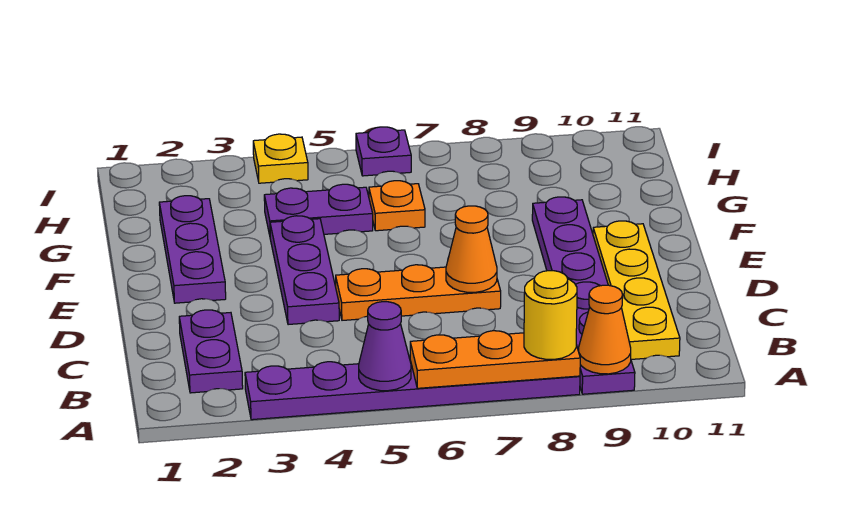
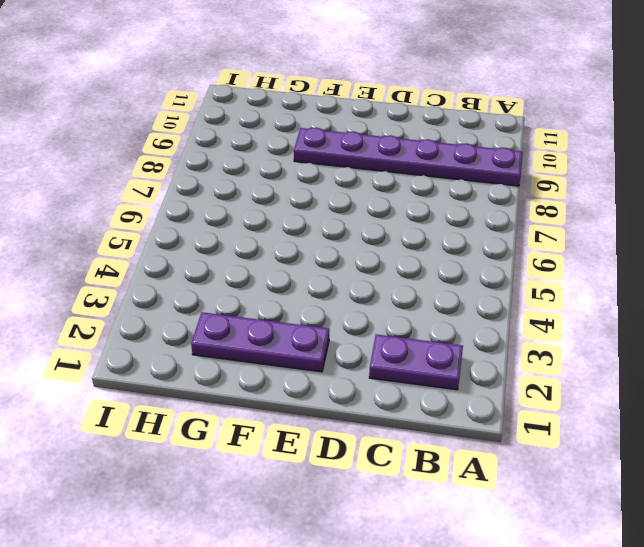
none -> purple 1x6 plate [245,360,580,420]
none -> yellow 1x4 plate [593,221,680,359]
none -> purple 1x3 plate [270,216,339,325]

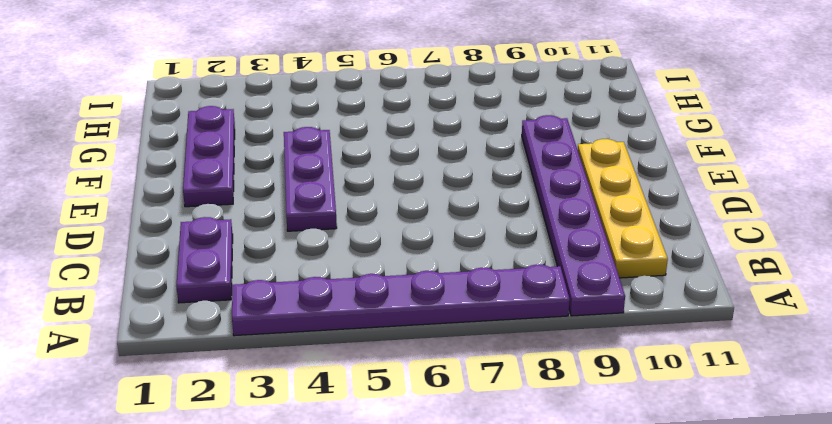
none -> orange 1x3 plate [336,265,501,320]
none -> purple 1x2 plate [264,184,373,235]
none -> orange 1x1 plate [369,181,425,231]

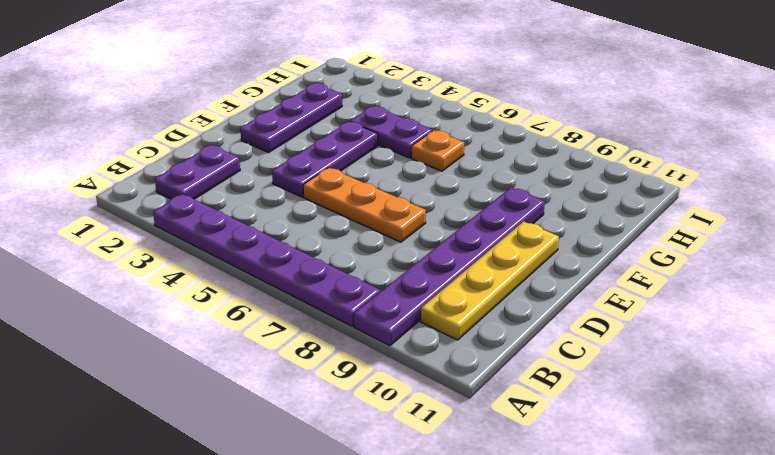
none -> yellow 1x1 plate [253,134,308,183]
none -> purple 1x1 plate [356,127,411,176]
none -> purple 1x1 cone [359,302,411,391]

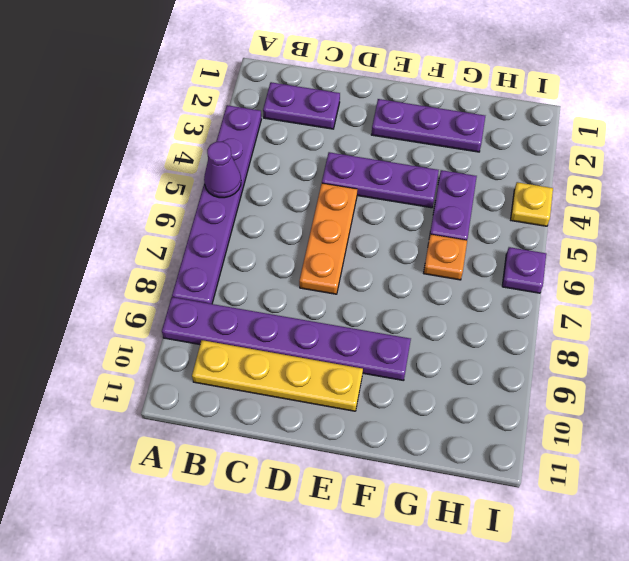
none -> orange 1x3 plate [410,331,580,388]
none -> orange 1x1 cone [579,285,631,374]
none -> orange 1x1 cone [446,206,497,292]

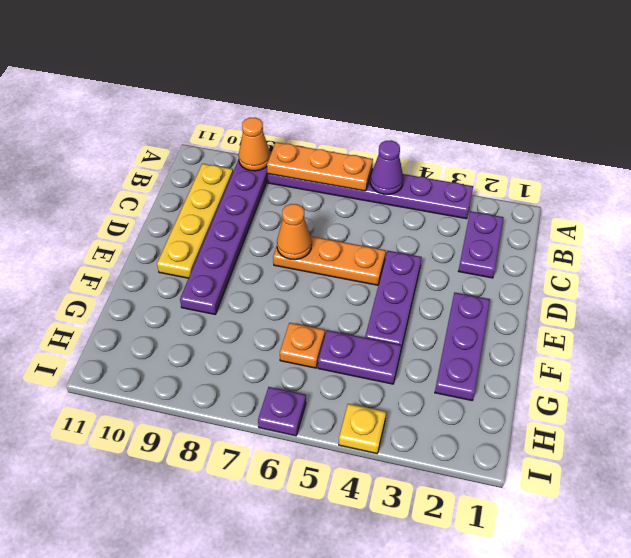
none -> yellow 1x1 round brick [524,271,577,359]

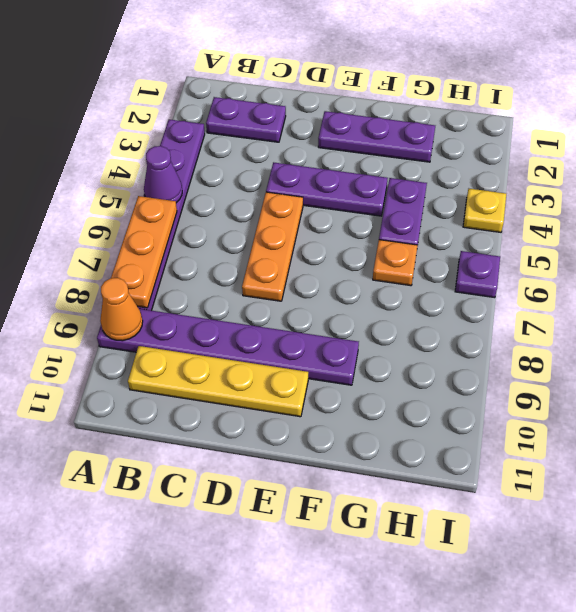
none -> orange 1x1 cone [446,206,497,292]
none -> yellow 1x1 round brick [524,271,577,359]

